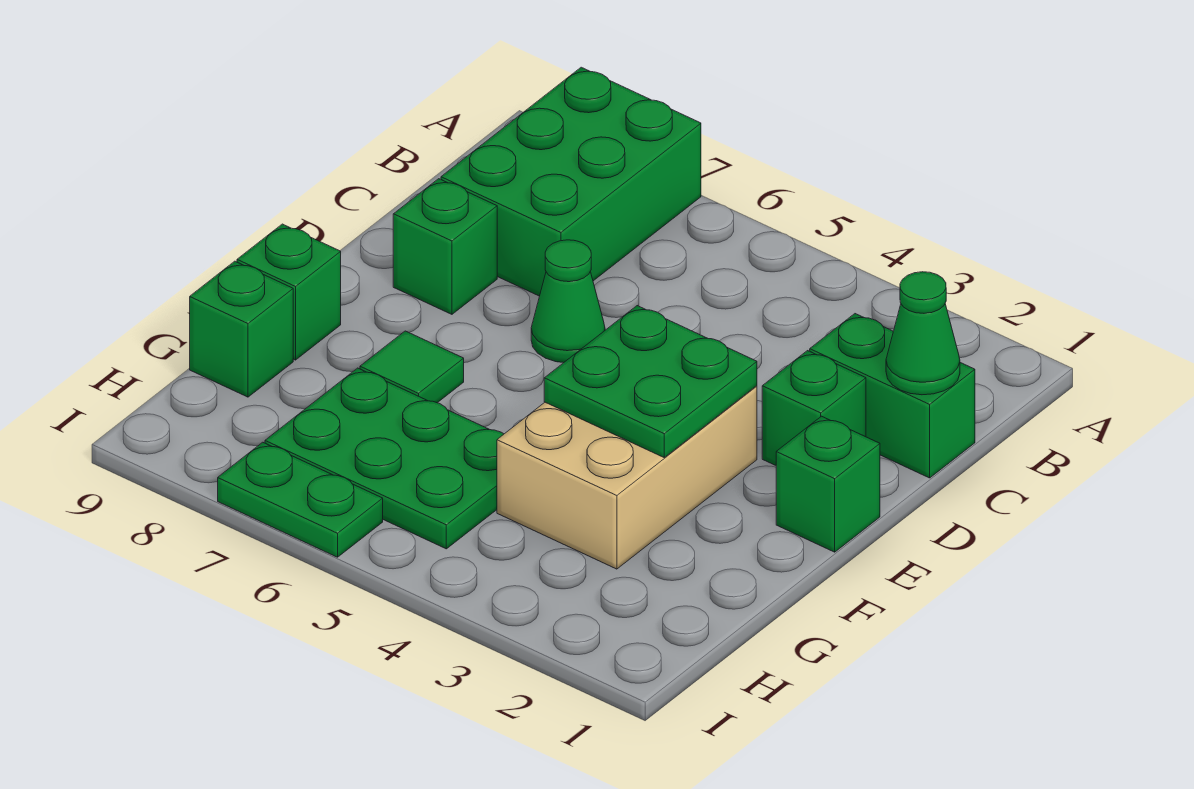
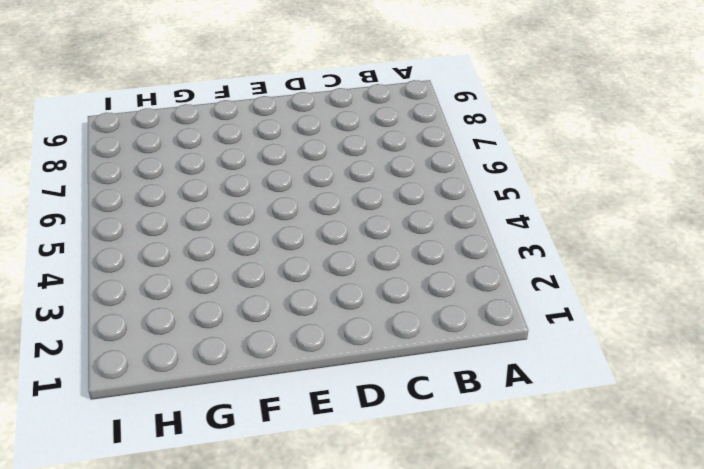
none -> green 2x3 brick [441,67,701,296]
none -> green 1x2 brick [810,314,975,478]
none -> green 1x1 brick [762,351,866,465]

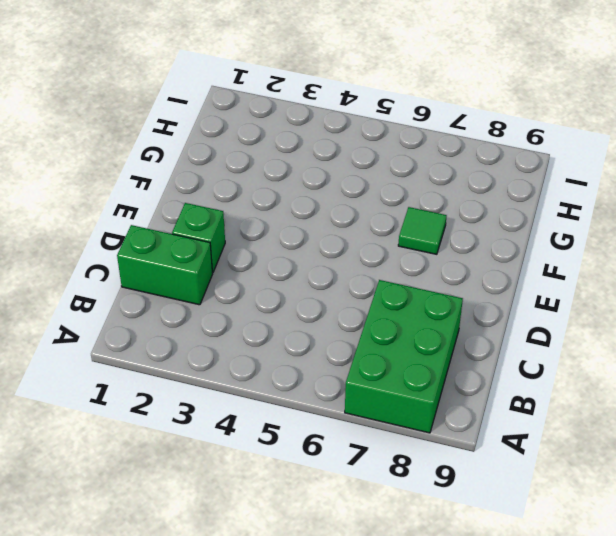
none -> green 1x1 cone [531,240,605,363]
none -> green 1x1 brick [393,179,497,314]
none -> green 1x1 brick [776,416,880,552]

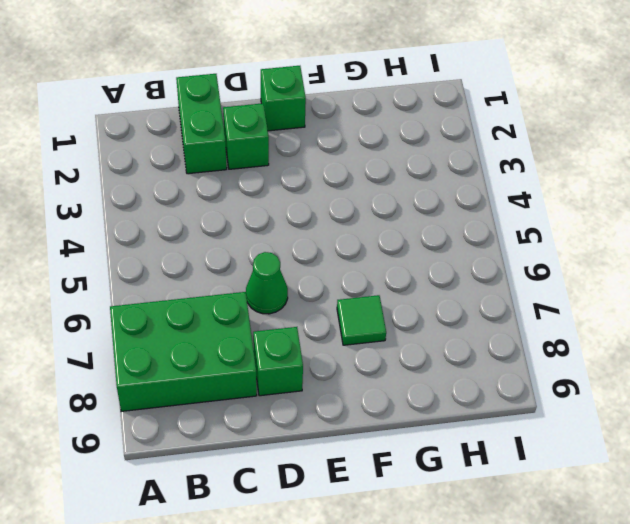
none -> tan 2x3 brick [497,386,757,569]
none -> green 1x1 brick [237,224,341,360]
none -> green 2x3 plate [265,368,504,549]

